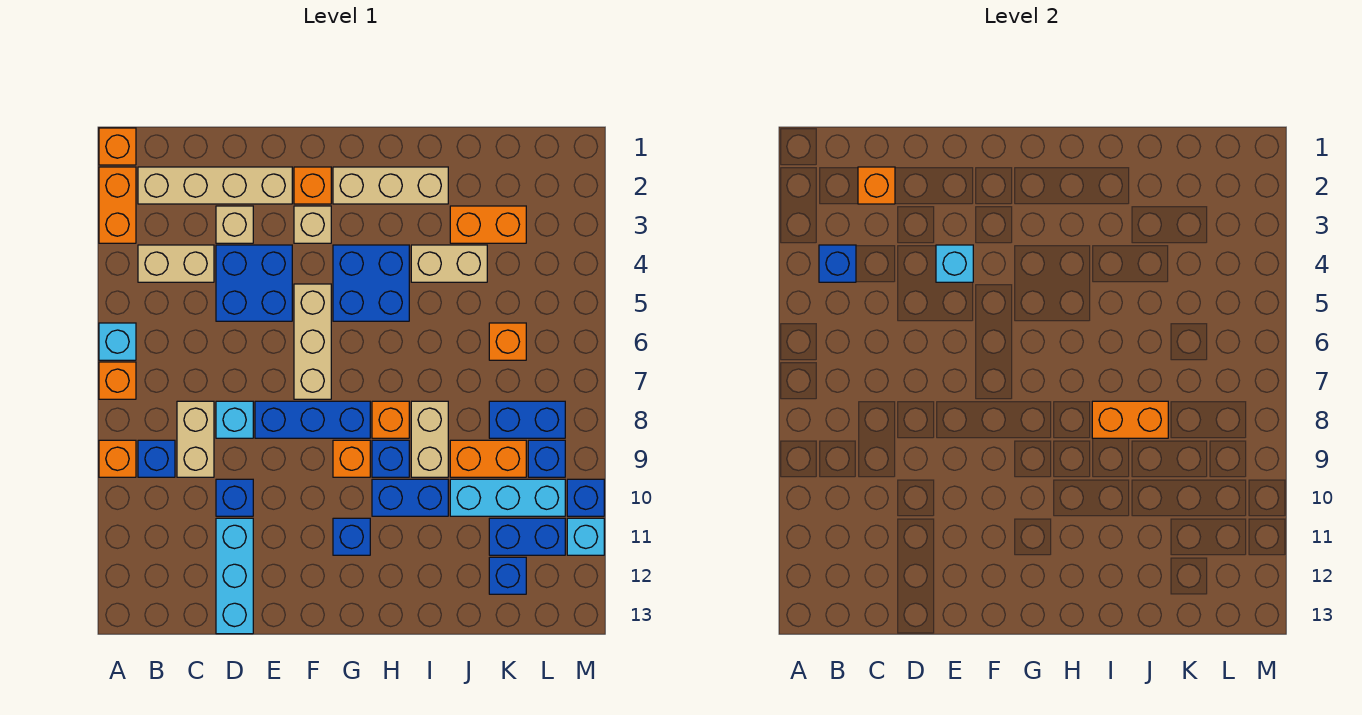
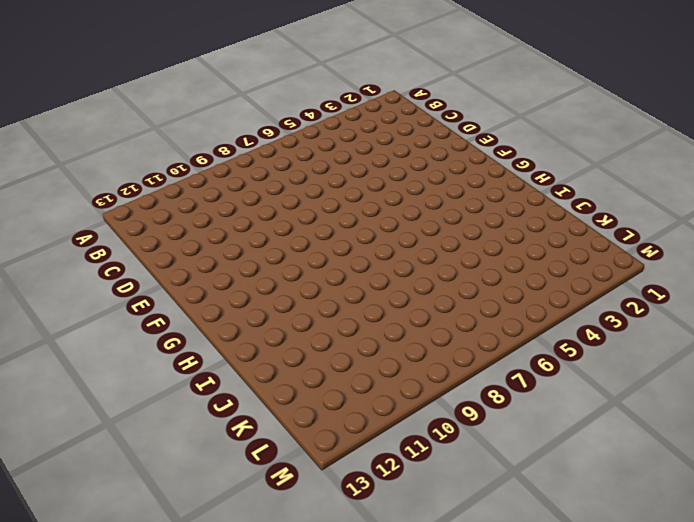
none -> orange 1x1 brick [99,128,136,165]
none -> orange 1x2 brick [99,167,136,243]
none -> cyan 1x1 brick [99,323,136,360]
none -> orange 1x1 brick [99,362,136,399]

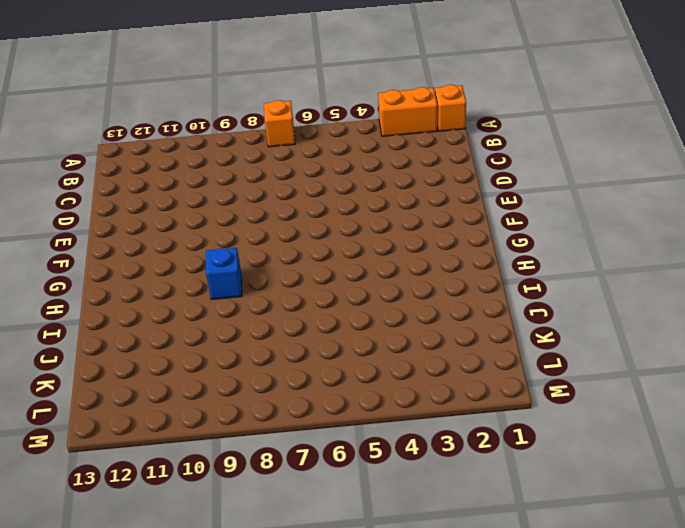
none -> cyan 1x1 brick [99,323,136,360]
none -> orange 1x1 brick [99,440,136,477]
none -> tan 1x4 brick [138,167,292,204]
none -> tan 1x2 brick [138,245,214,282]

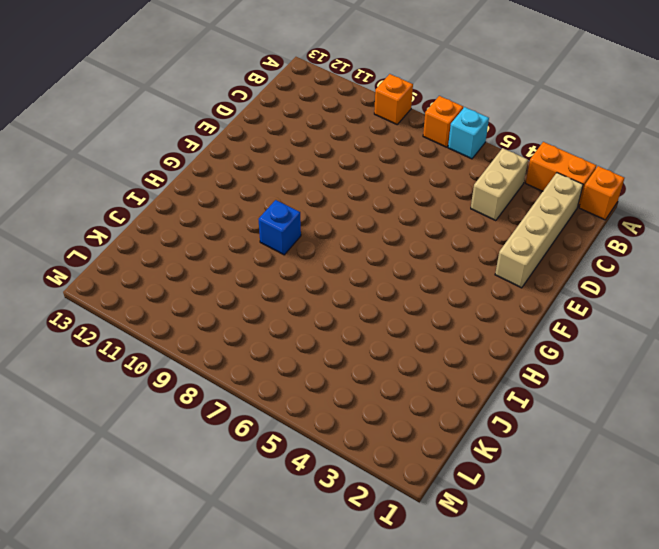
none -> blue 1x1 brick [138,440,175,477]
none -> tan 1x2 brick [177,401,214,477]
none -> tan 1x1 brick [216,206,253,243]
none -> blue 2x2 brick [216,245,292,321]

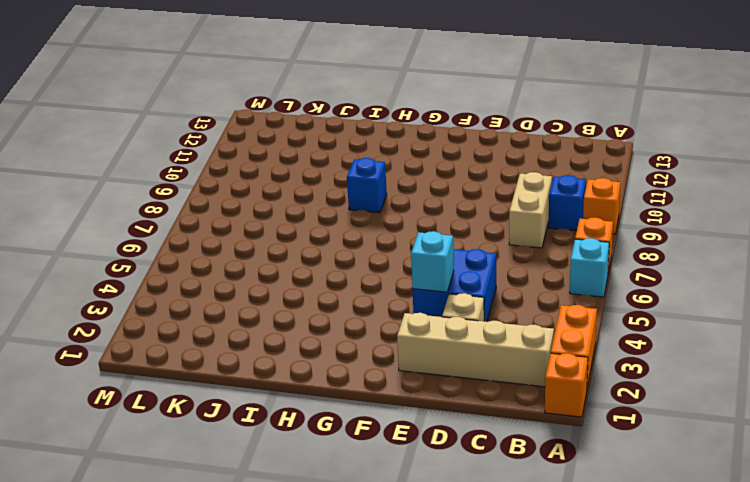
none -> tan 1x2 brick [138,245,214,282]
none -> cyan 1x1 brick [216,401,253,438]
none -> blue 1x1 brick [216,479,253,516]
none -> cyan 1x3 brick [216,518,253,634]

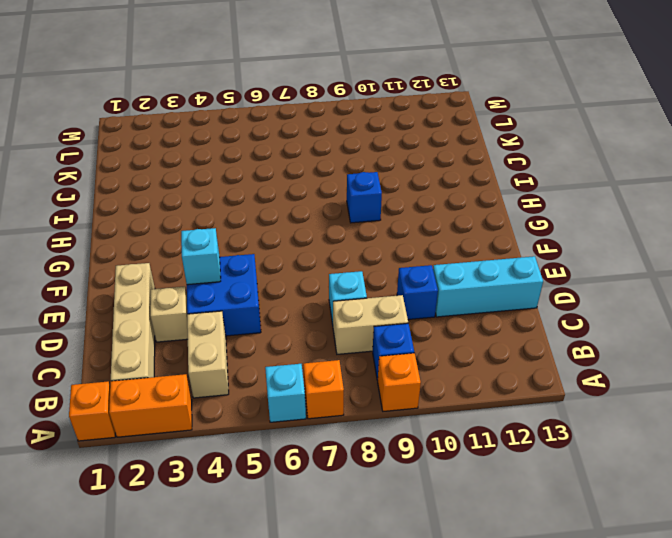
none -> blue 1x3 brick [255,401,370,438]
none -> orange 1x1 brick [294,167,331,204]
none -> tan 1x1 brick [294,206,331,243]
none -> tan 1x3 brick [294,284,331,399]

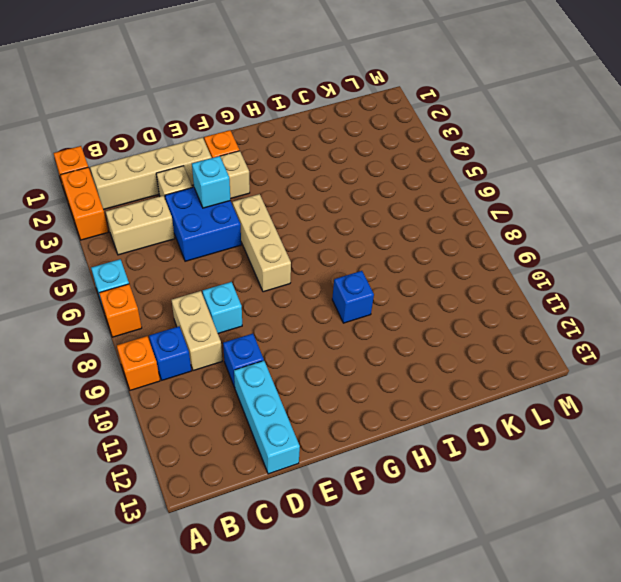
none -> blue 1x3 brick [255,401,370,438]
none -> tan 1x3 brick [333,167,448,204]
none -> blue 2x2 brick [333,245,409,321]
none -> orange 1x1 brick [333,440,370,477]

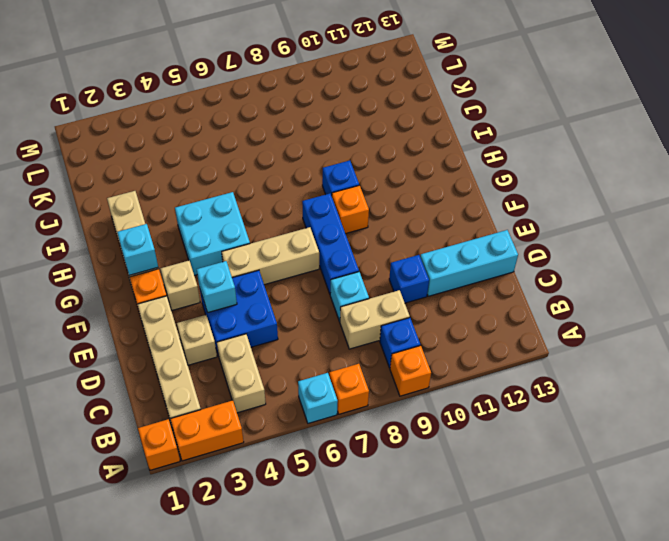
cyan 1x1 brick [117,224,158,275] -> cyan 1x1 brick moved to [567,518,604,555]
cyan 2x2 brick [175,192,250,276] -> blue 2x2 brick [333,245,409,321]
none -> blue 1x1 brick [333,518,370,555]
none -> orange 1x1 brick [372,401,409,438]
none -> blue 1x2 brick [372,479,448,516]
none -> tan 1x2 brick [411,245,487,282]

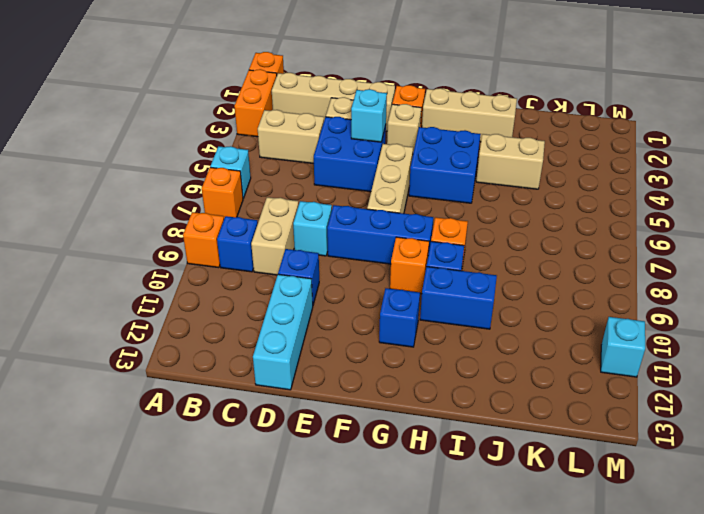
none -> tan 1x2 brick [411,401,448,477]
none -> orange 1x2 brick [450,206,526,243]
none -> orange 1x2 brick [450,440,526,477]
none -> cyan 1x3 brick [450,479,565,516]

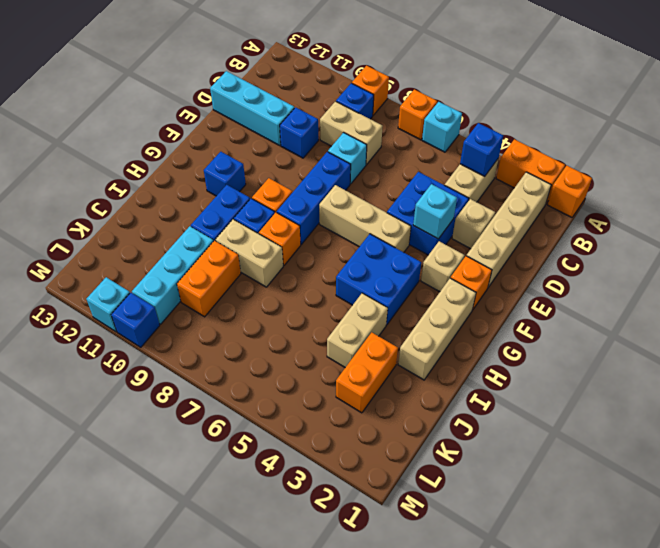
none -> orange 1x1 brick [489,323,526,360]
none -> blue 1x2 brick [489,401,565,438]
none -> blue 1x2 brick [489,518,565,555]
none -> blue 1x1 brick [489,557,526,594]

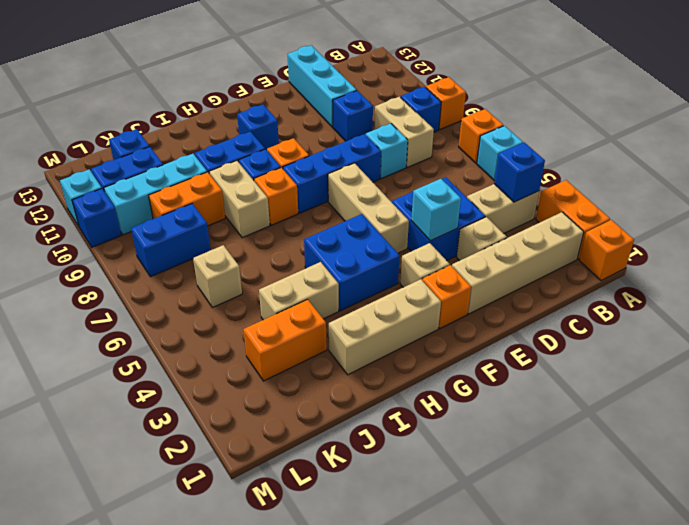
tan 1x1 brick [193,245,242,308] -> orange 1x1 brick [489,323,526,360]
none -> blue 1x1 brick [528,440,565,477]
none -> orange 1x1 brick [858,167,895,204]
none -> orange 1x2 brick [1092,401,1168,438]

